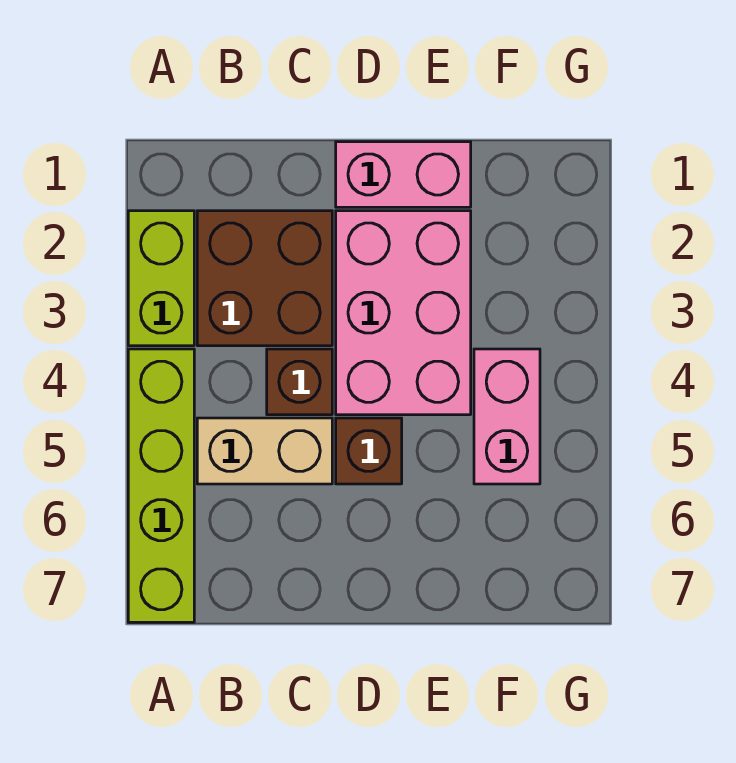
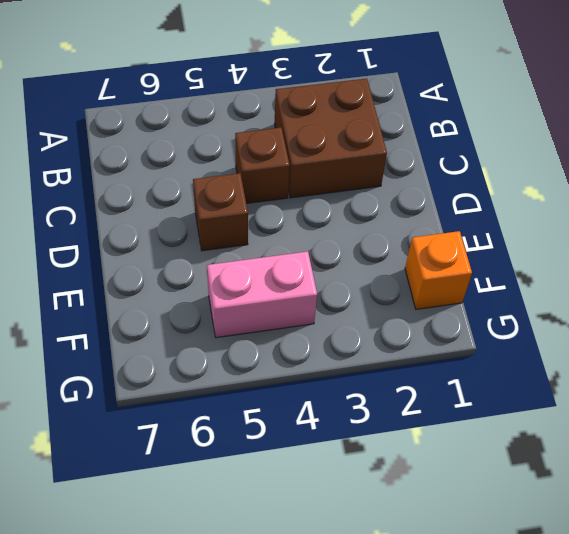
orange 1x1 brick [405,231,472,309] -> none
none -> lime 1x2 brick [128,211,194,346]
none -> lime 1x4 brick [128,349,194,622]

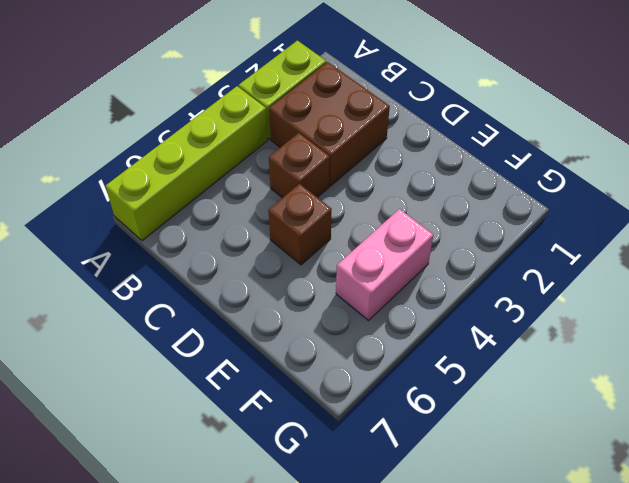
none -> tan 1x2 brick [197,418,332,484]
none -> pink 1x2 brick [336,142,471,207]

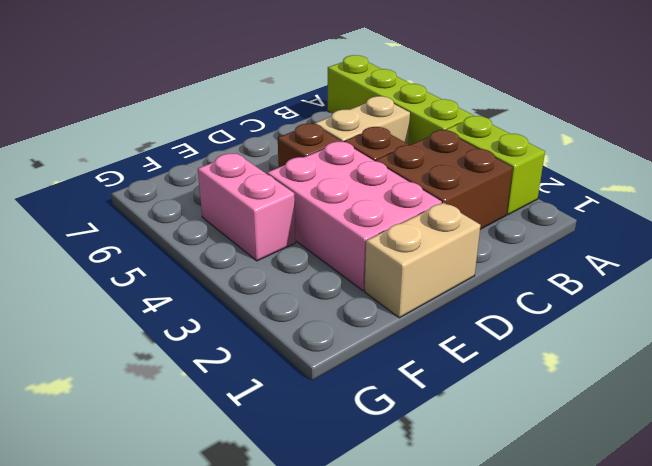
tan 1x2 brick [365,203,481,318] -> pink 1x2 brick [336,142,471,207]

